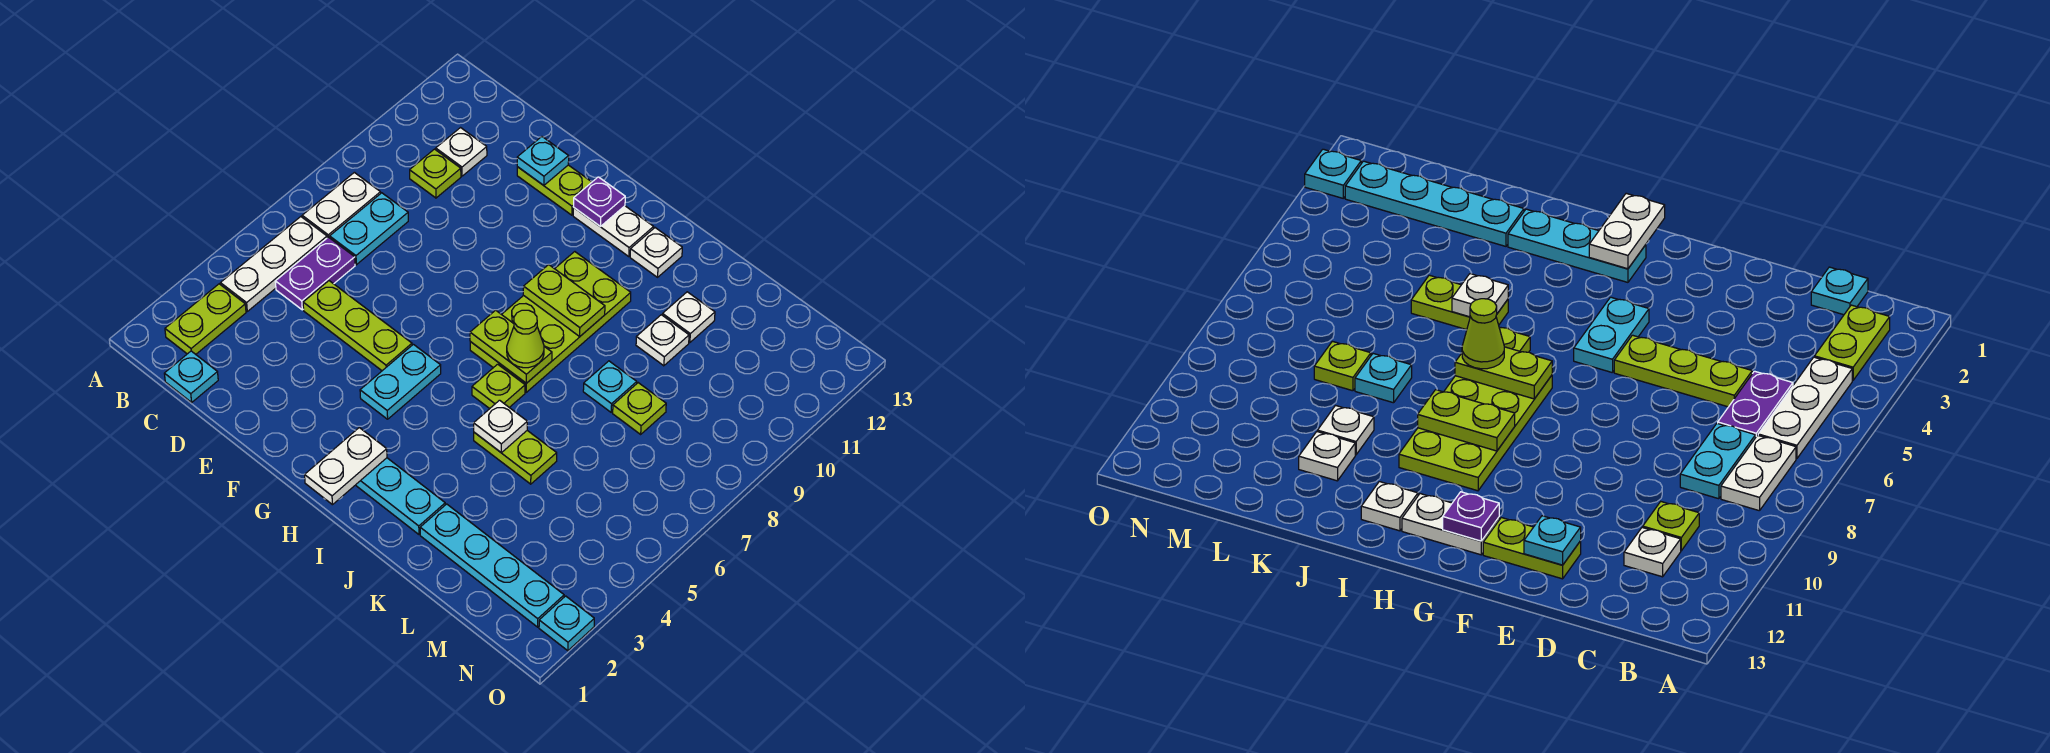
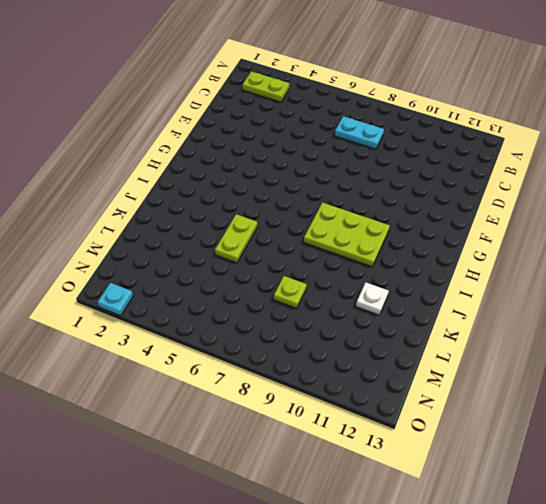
lime 2x3 plate [304,203,390,267] -> lime 2x4 plate [470,252,631,392]
none -> white 1x3 plate [221,217,327,311]
none -> white 1x2 plate [302,172,381,238]
none -> cyan 1x1 plate [164,351,218,402]
none -> purple 1x2 plate [275,237,355,310]

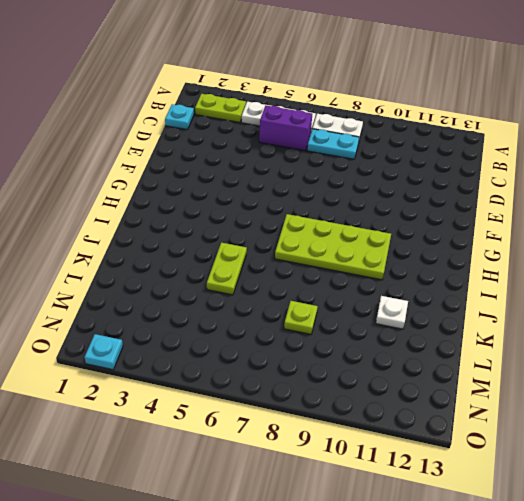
purple 1x2 brick [259,106,312,151] -> purple 1x2 plate [275,237,355,310]
none -> lime 1x1 plate [410,149,461,198]
none -> white 1x1 plate [436,128,487,176]
none -> lime 1x3 plate [303,281,412,371]
none -> lime 1x2 plate [517,165,592,215]

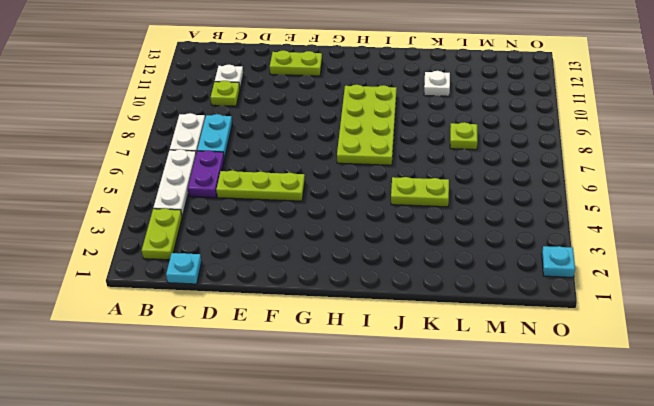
none -> cyan 1x2 plate [360,344,441,419]
none -> white 1x2 plate [573,206,654,257]
none -> cyan 1x3 plate [356,458,445,534]
none -> lime 1x1 plate [472,364,525,409]

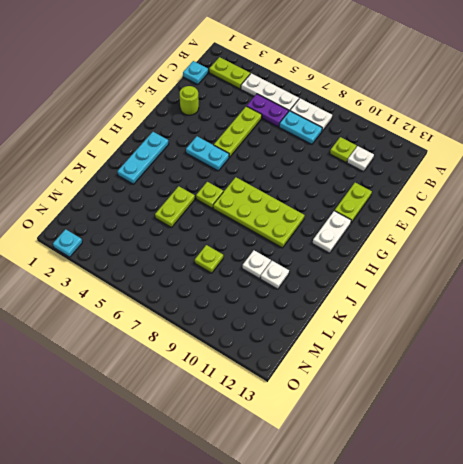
lime 1x1 round brick [180,86,199,115] -> none
none -> white 1x1 plate [630,228,682,277]
none -> cyan 1x4 plate [420,504,564,627]
none -> cyan 1x1 plate [583,361,637,412]
none -> cyan 1x1 plate [517,137,569,185]

